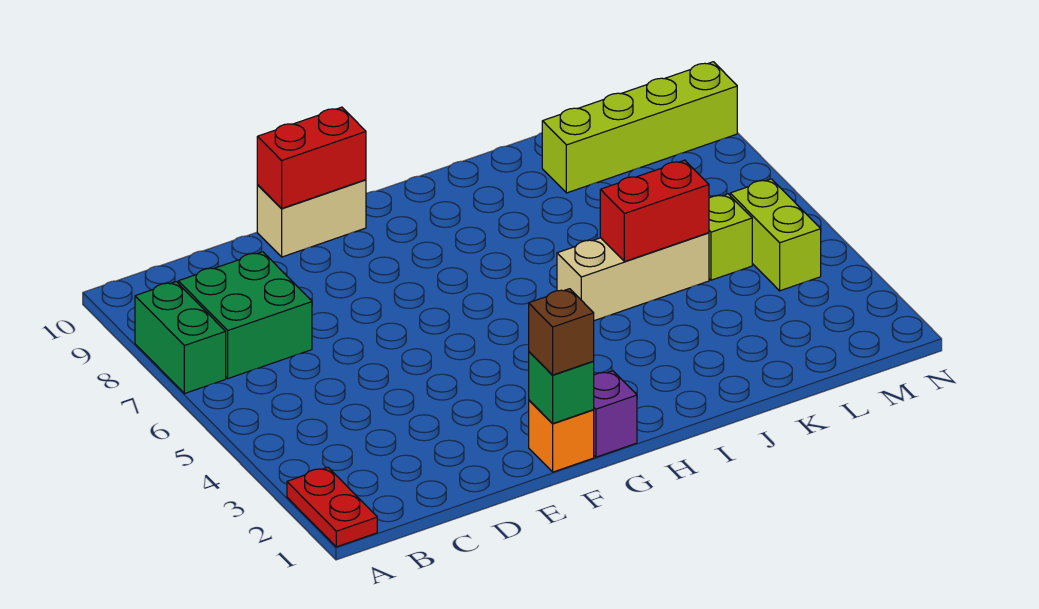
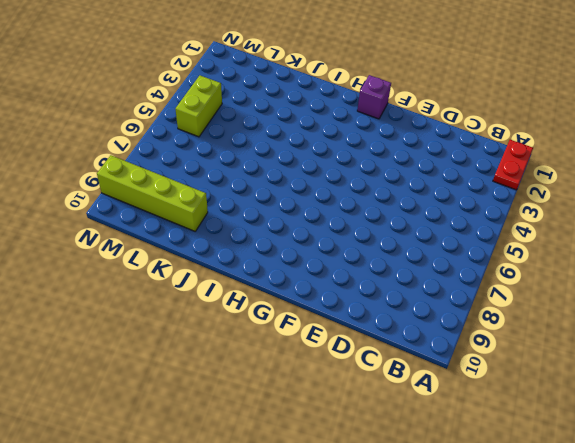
none -> green 1x2 brick [135,282,226,394]
none -> green 2x2 brick [178,252,312,378]
none -> tan 1x2 brick [257,180,366,257]

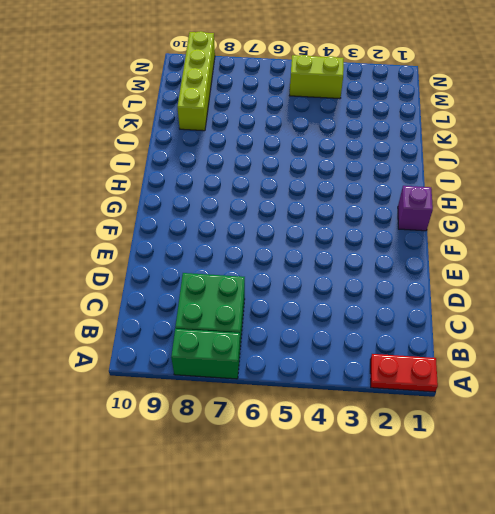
none -> tan 1x2 brick [257,180,366,257]
none -> orange 1x1 brick [529,400,594,472]
none -> tan 1x3 brick [557,233,709,321]

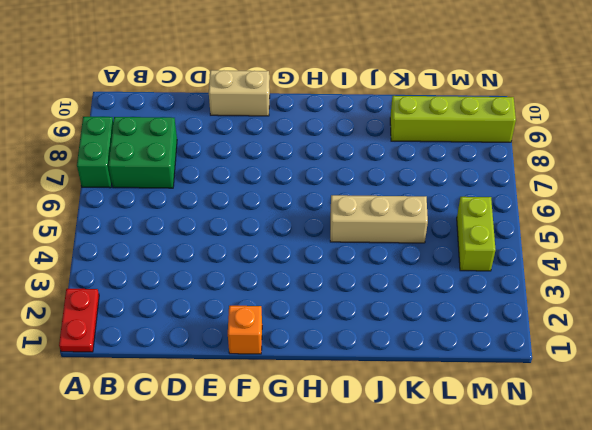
none -> purple 1x1 brick [594,371,637,457]
none -> lime 1x1 brick [709,194,752,280]
none -> red 1x2 brick [257,107,366,209]

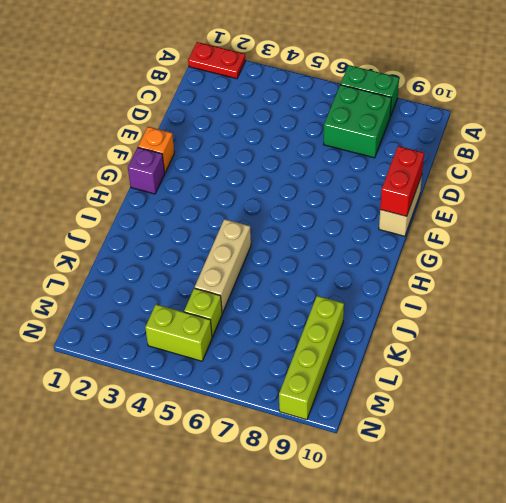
none -> green 1x1 brick [529,352,594,424]
none -> red 1x2 brick [600,160,709,262]
none -> brown 1x1 brick [529,289,594,375]

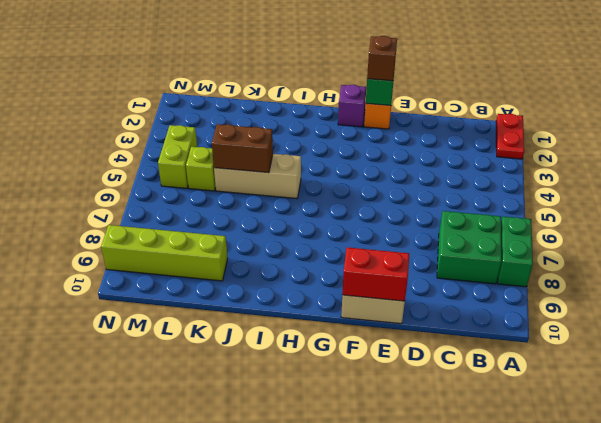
brown 1x2 brick [212,124,273,173] -> red 1x2 brick [600,160,709,262]

